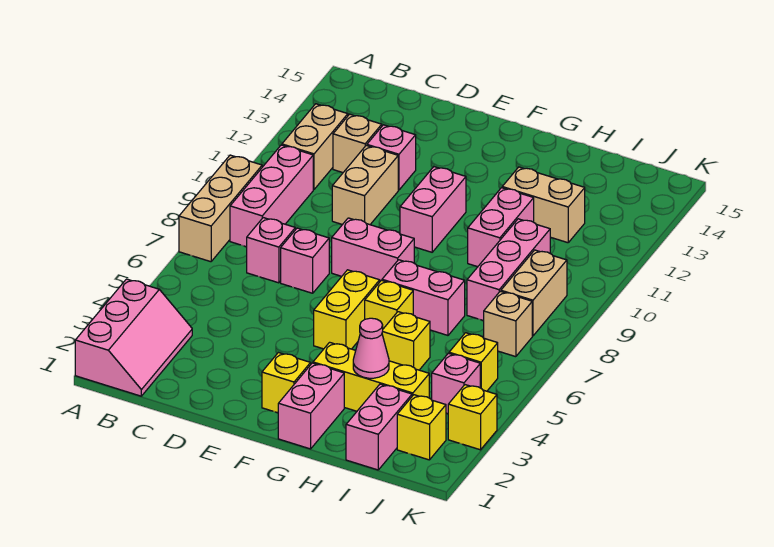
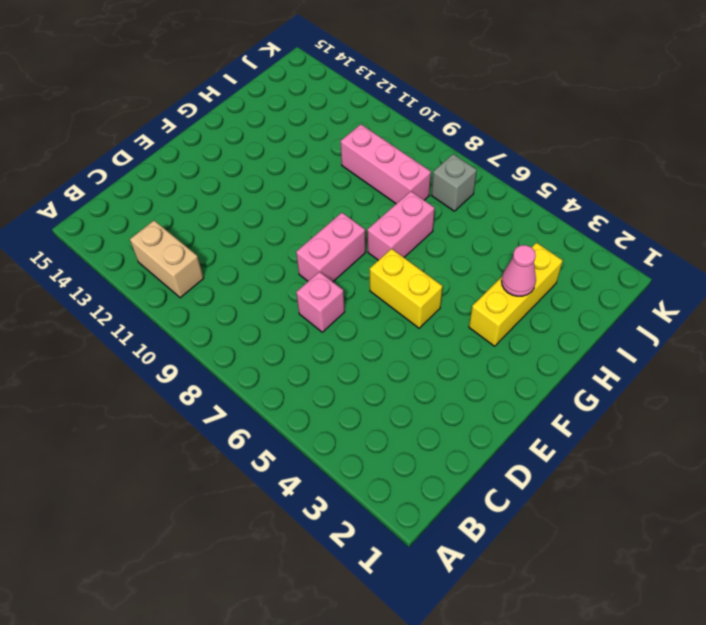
grey 1x1 brick [431,154,477,211] -> tan 1x1 brick [484,291,532,357]
none -> pink 2x3 slope [75,279,192,396]
none -> tan 1x3 brick [179,155,262,262]
none -> pink 1x3 brick [230,145,313,247]

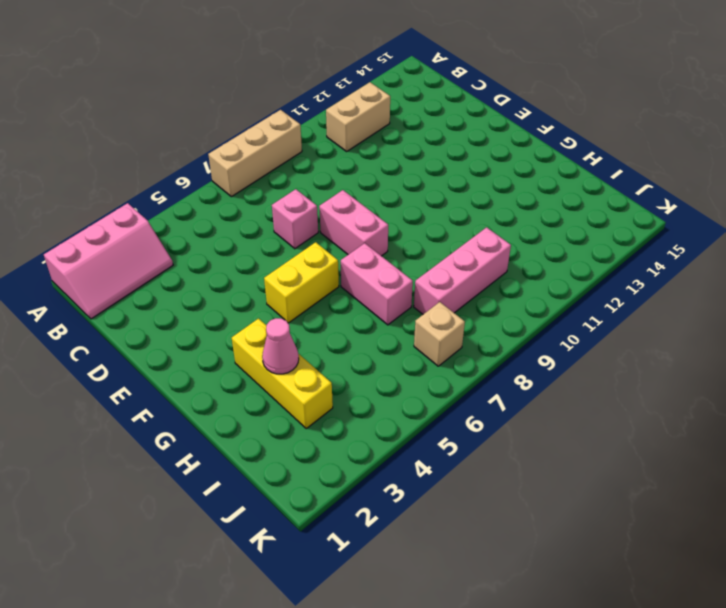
none -> pink 1x3 brick [230,145,313,247]
none -> pink 1x1 brick [247,218,295,283]
none -> tan 1x1 brick [333,114,382,173]

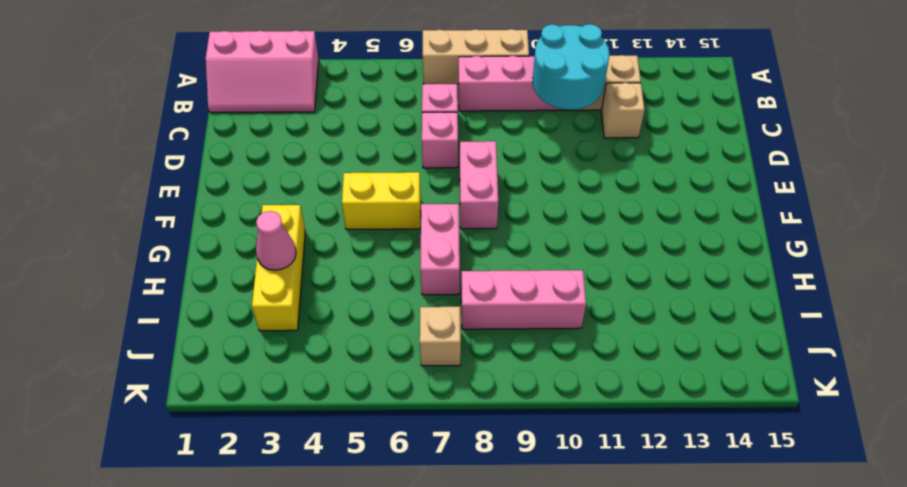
cyan 2x2 round brick [533,24,609,110] -> none
none -> tan 1x2 brick [332,145,398,225]
none -> pink 1x1 brick [367,125,416,190]
none -> yellow 1x1 brick [262,353,311,413]

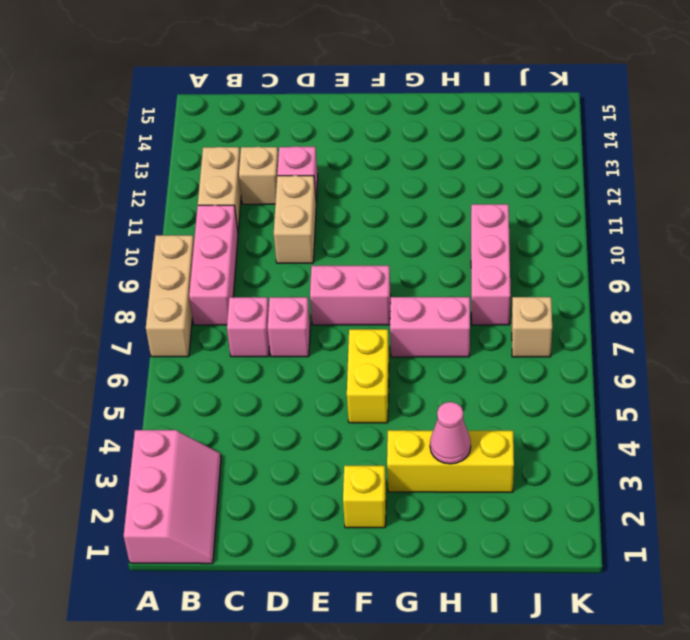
none -> pink 1x2 brick [400,167,466,252]
none -> pink 1x2 brick [278,363,344,449]
none -> yellow 1x1 brick [365,280,413,329]

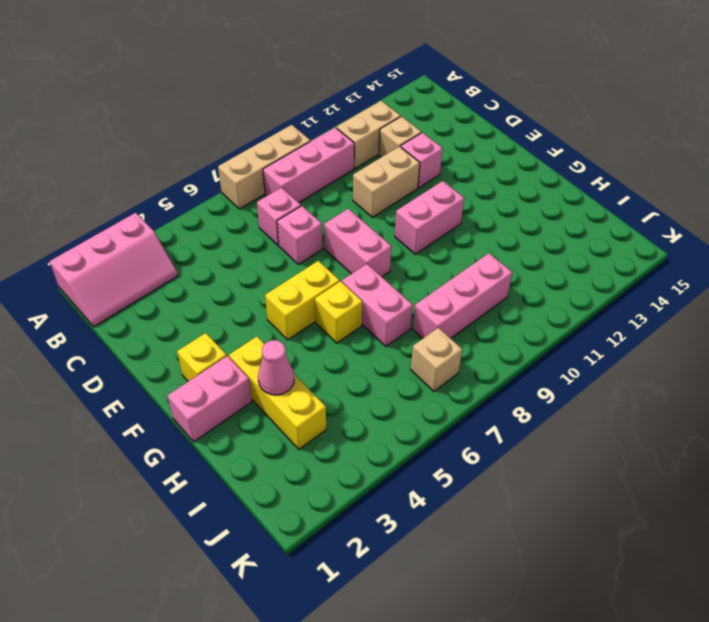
none -> yellow 1x1 brick [382,312,430,370]
none -> pink 1x2 brick [468,188,534,267]
none -> tan 1x2 brick [502,167,585,243]

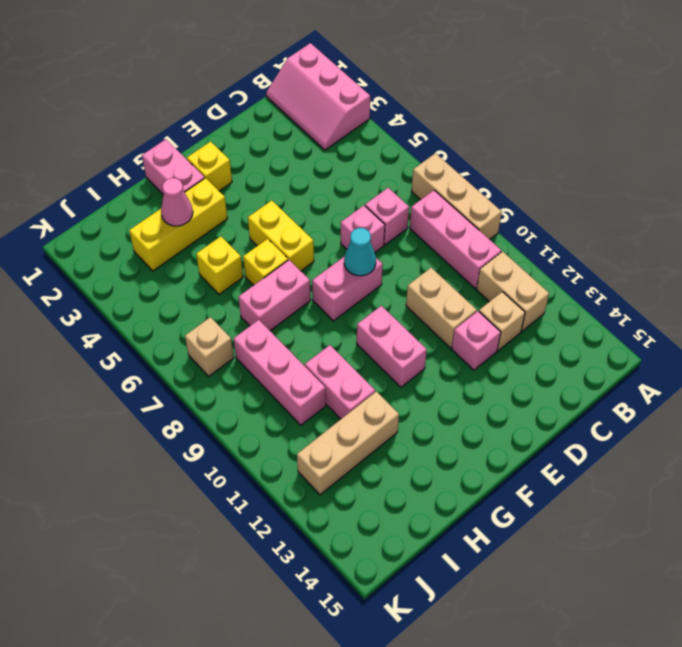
cyan 1x1 cone [344,228,376,276] -> none
tan 1x3 brick [297,391,399,495] -> tan 1x2 brick [502,167,585,243]
none -> pink 1x2 brick [346,384,412,470]
none -> yellow 1x1 brick [397,395,446,460]
none -> pink 1x1 brick [432,353,480,414]

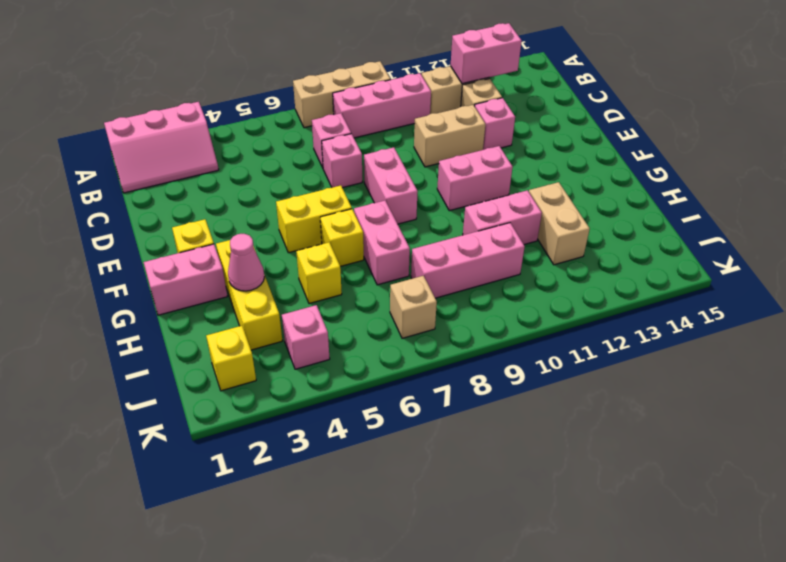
pink 1x2 brick [451,23,522,84] -> pink 1x2 brick moved to [346,384,412,470]
none -> yellow 1x1 brick [449,333,498,391]
none -> tan 1x2 brick [501,250,567,336]
none -> yellow 1x1 brick [448,385,497,450]

